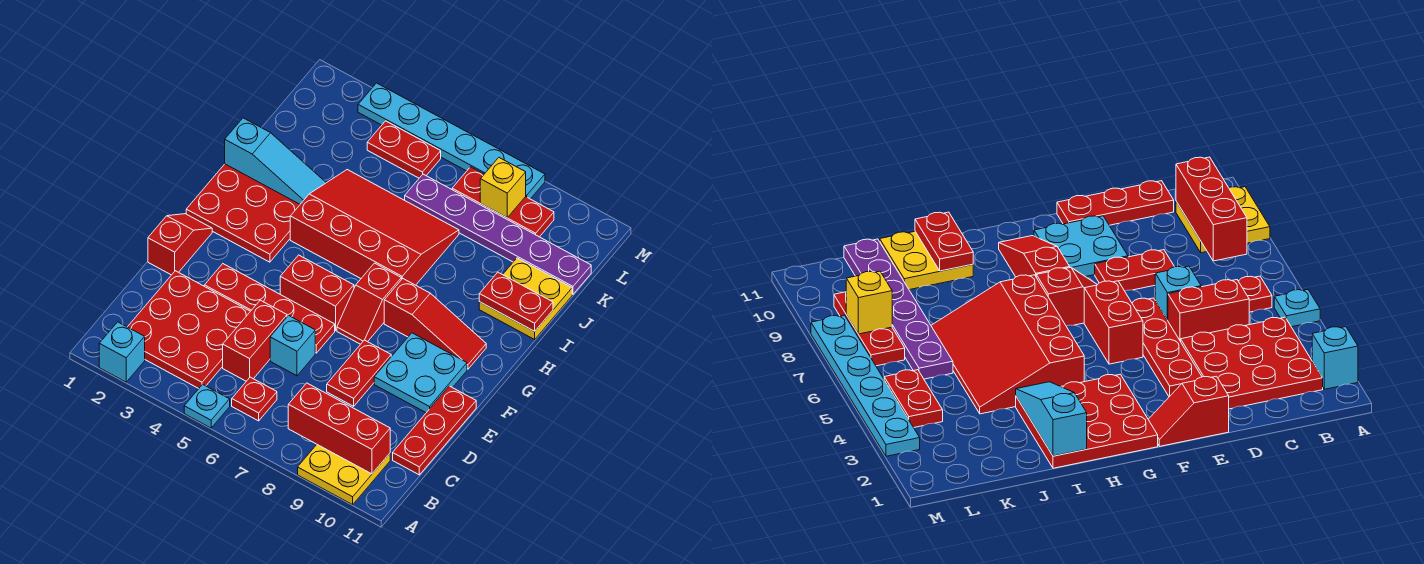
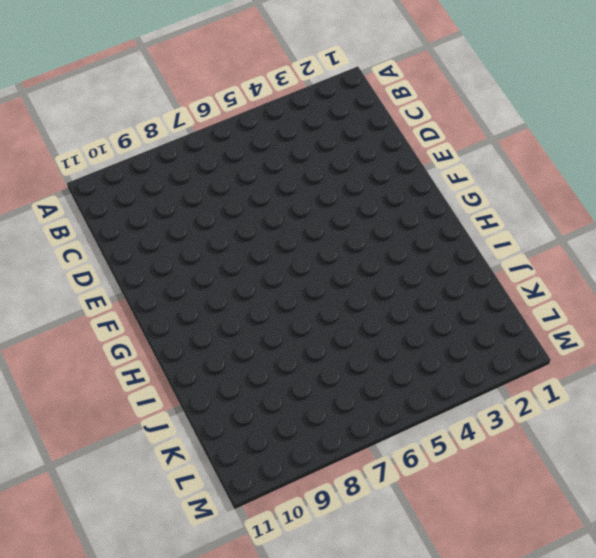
none -> cyan 1x1 brick [99,322,145,382]
none -> cyan 1x1 plate [184,384,230,428]
none -> yellow 2x2 plate [298,445,390,505]

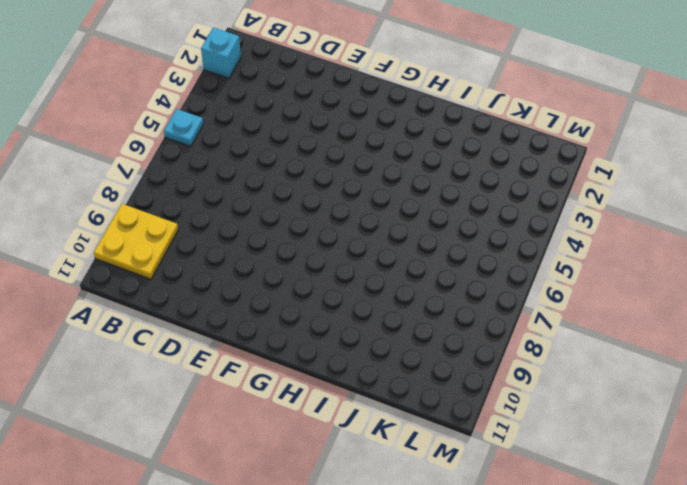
none -> red 3x3 plate [128,271,250,389]
none -> red 1x1 plate [232,377,277,421]
none -> red 1x2 brick [223,300,287,381]

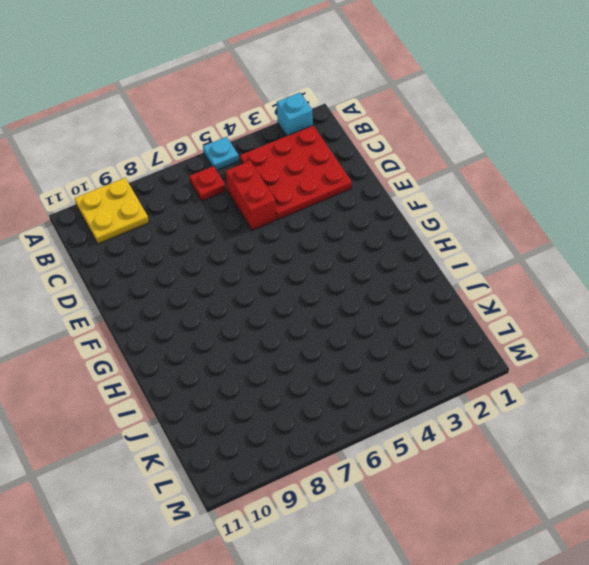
none -> red 1x3 plate [393,386,476,475]
none -> cyan 1x1 brick [270,316,315,376]
none -> red 1x2 plate [327,340,391,406]

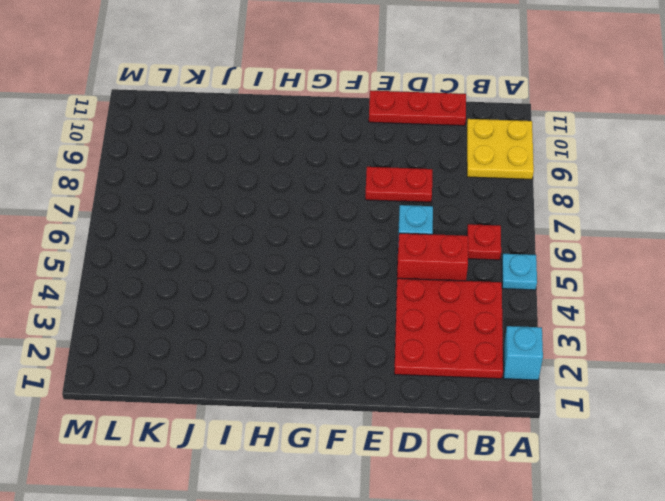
none -> red 1x2 slope [148,214,212,275]
none -> red 1x4 plate [204,264,335,353]
none -> cyan 2x2 plate [374,333,467,413]

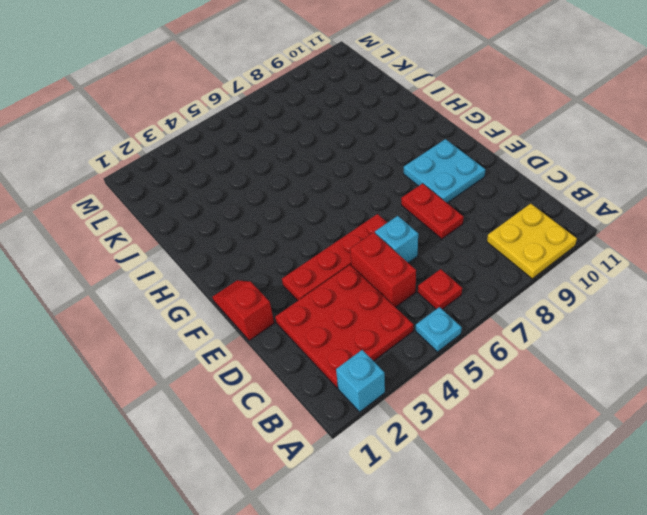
none -> red 1x3 plate [393,386,476,475]
none -> red 1x2 brick [280,255,354,331]
none -> red 1x2 slope [337,263,401,344]

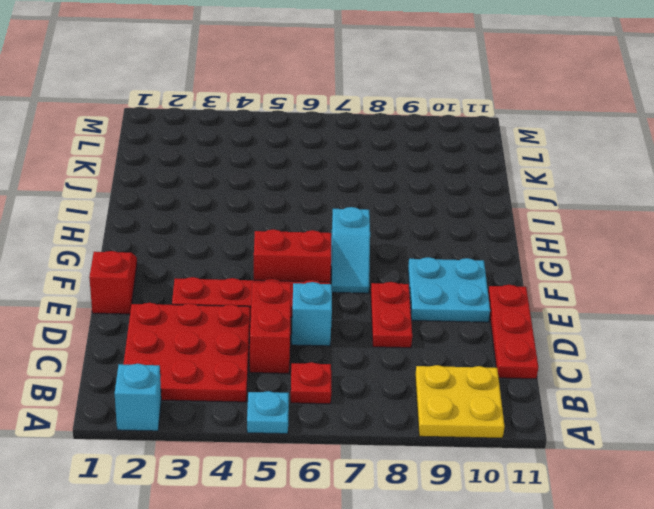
cyan 1x2 slope [331,207,370,293] -> red 1x2 slope [337,263,401,344]
none -> red 3x3 plate [186,164,300,262]
none -> red 1x3 slope [384,279,486,369]
none -> red 3x4 slope [290,170,459,285]

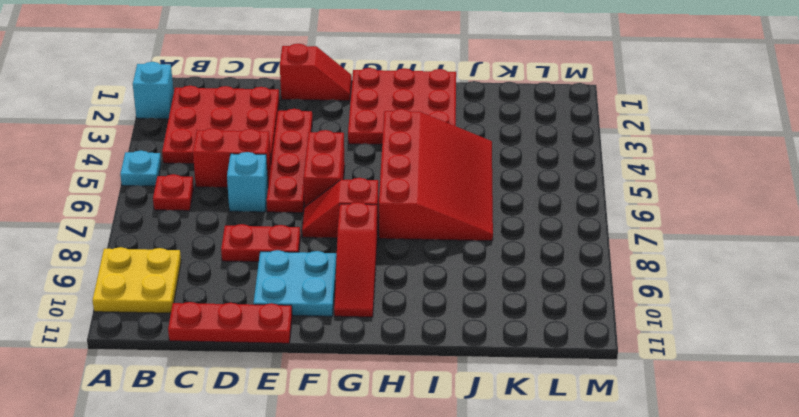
none -> yellow 2x2 plate [479,258,572,339]
none -> purple 1x6 plate [405,174,591,294]
none -> red 1x2 plate [367,121,441,178]

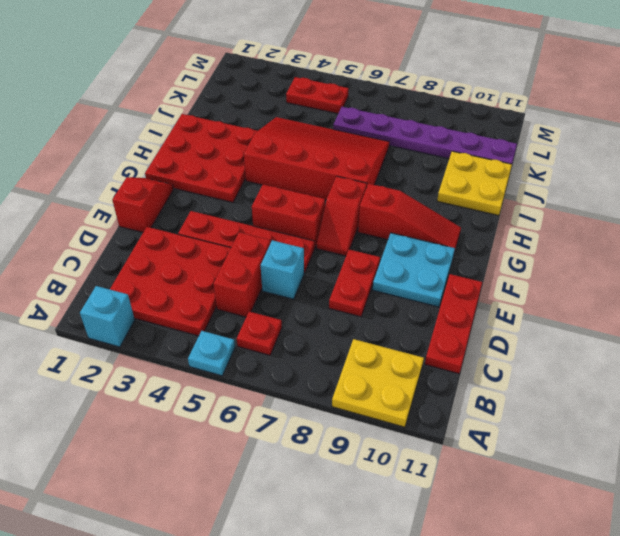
none -> red 1x3 plate [452,167,554,237]
none -> cyan 1x6 plate [358,83,545,199]
none -> red 1x3 brick [288,383,390,474]

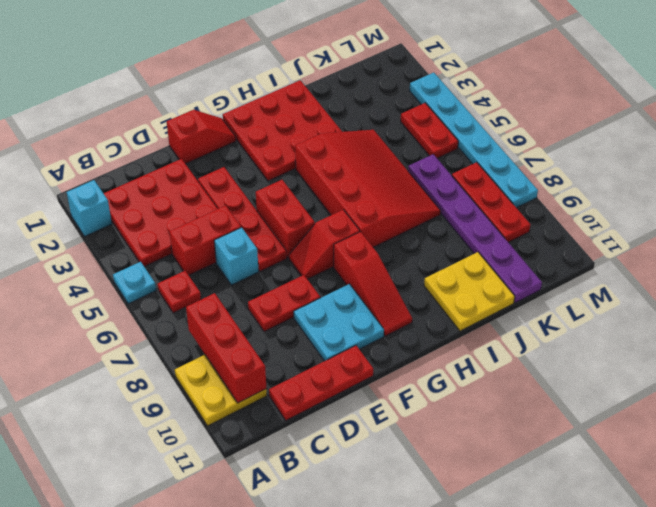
none -> cyan 1x3 slope [225,118,326,204]
none -> red 1x2 plate [479,272,553,331]
none -> yellow 1x1 brick [480,158,526,217]

